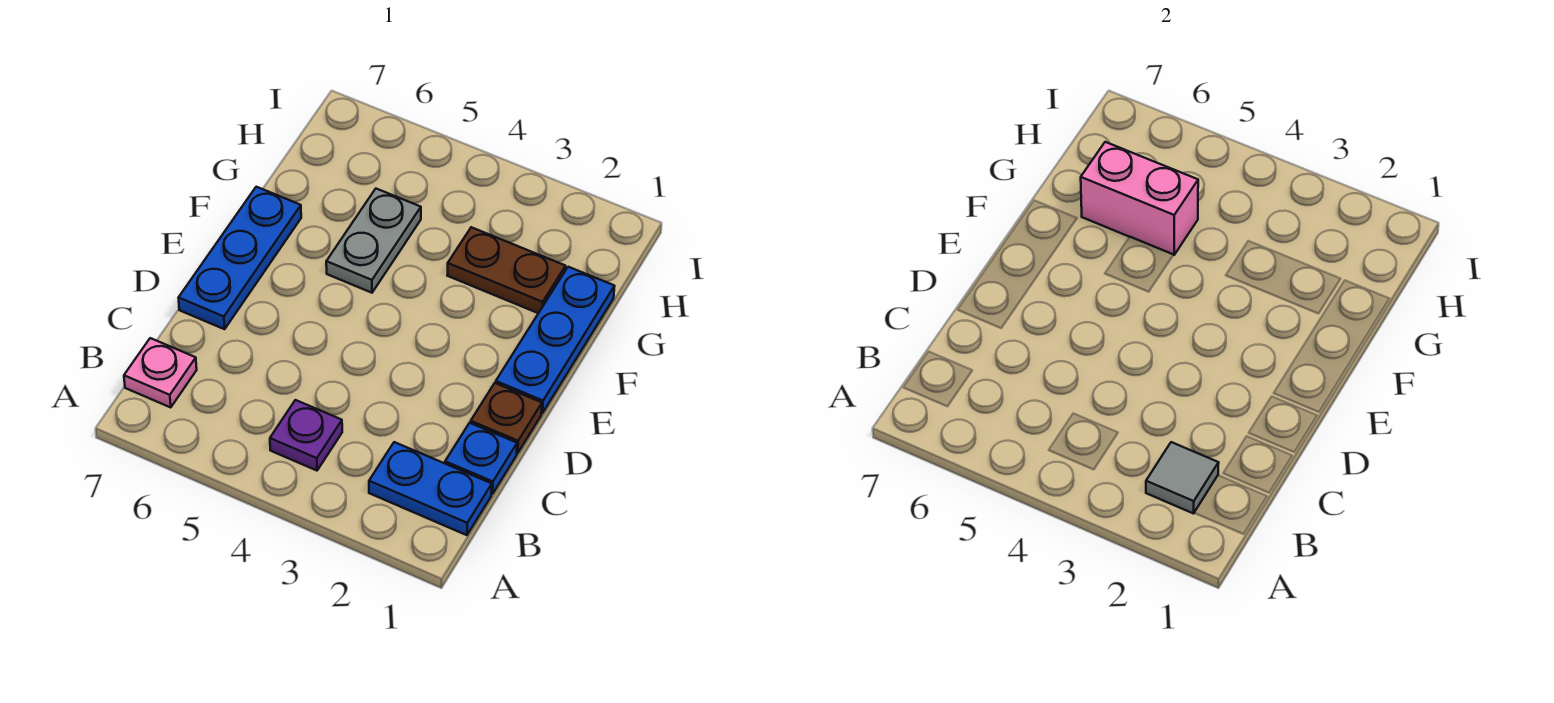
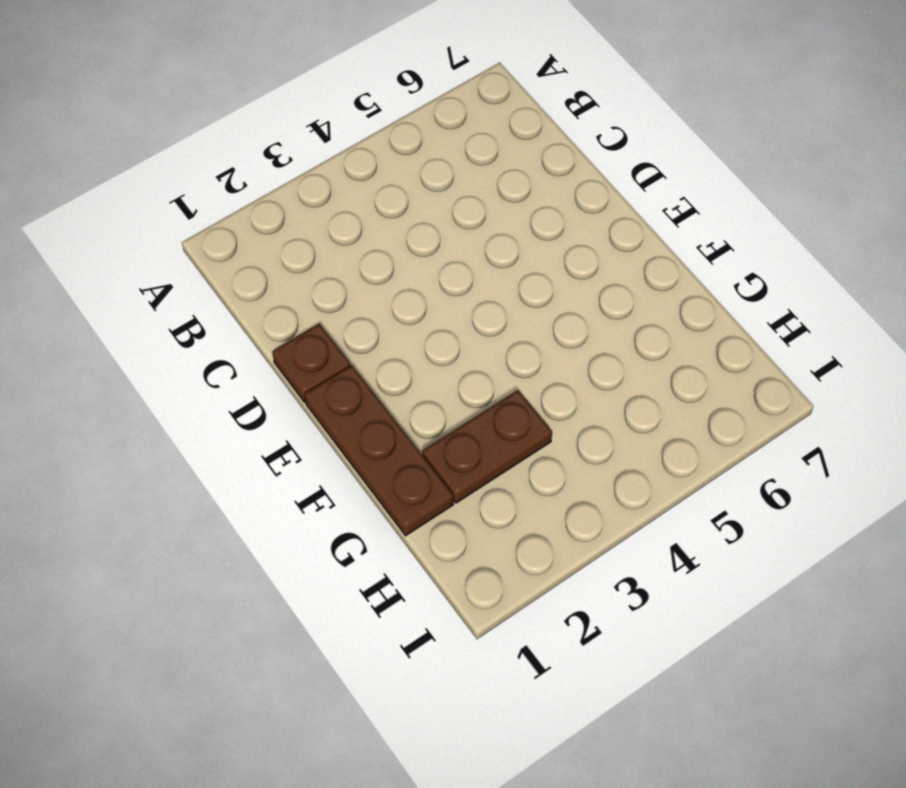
brown 1x3 plate [304,365,453,536] -> blue 1x3 plate [496,267,615,413]
none -> blue 1x2 plate [369,442,492,535]
none -> purple 1x1 plate [270,400,342,471]

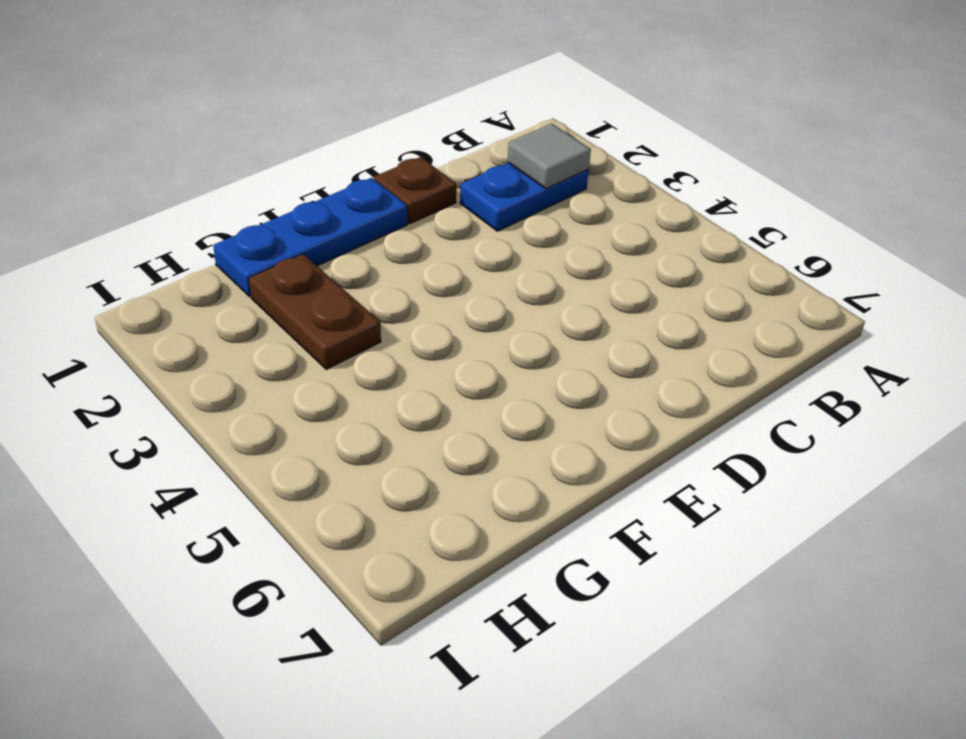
blue 1x2 plate [460,163,589,231] -> blue 1x2 plate turned to [369,442,492,535]
none -> purple 1x1 plate [270,400,342,471]
none -> pink 1x1 plate [124,338,197,407]

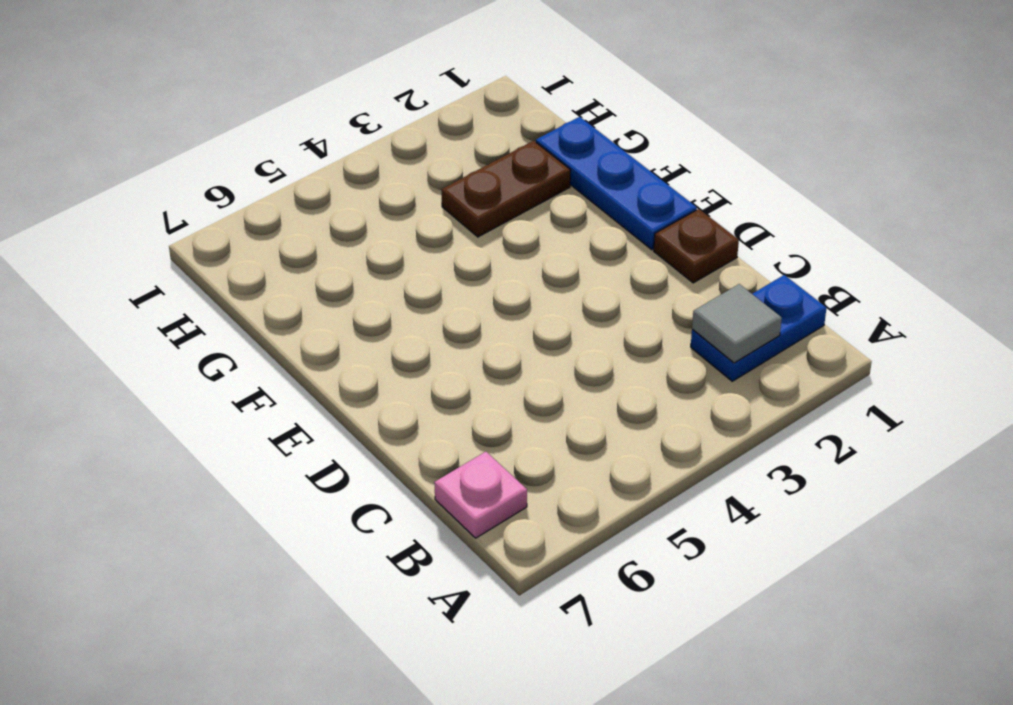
none -> purple 1x1 plate [270,400,342,471]
none -> blue 1x1 plate [445,423,517,494]

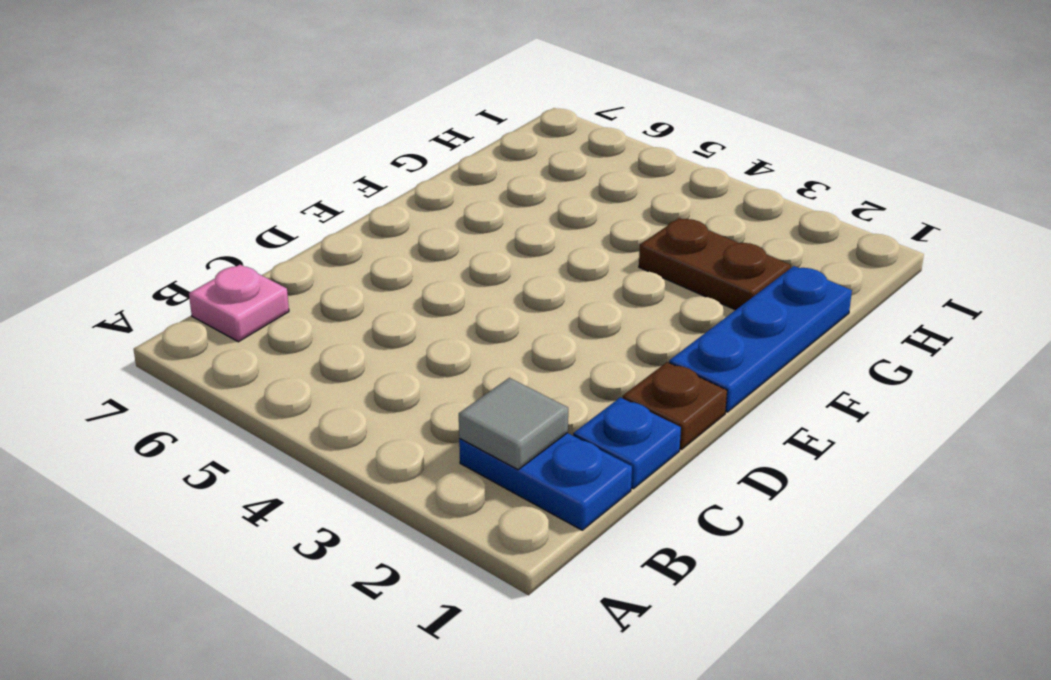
none -> purple 1x1 plate [270,400,342,471]
none -> blue 1x3 plate [179,187,301,329]

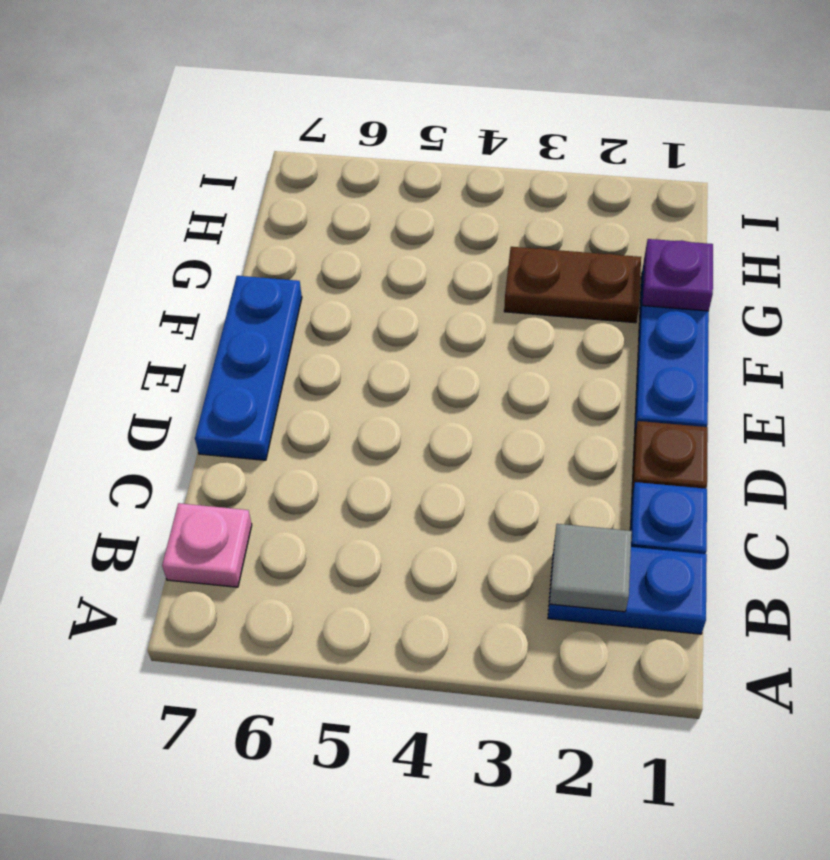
purple 1x1 plate [643,239,713,311] -> purple 1x1 plate moved to [270,400,342,471]
none -> grey 1x2 plate [326,189,421,293]
none -> pink 1x2 brick [1081,142,1198,255]

